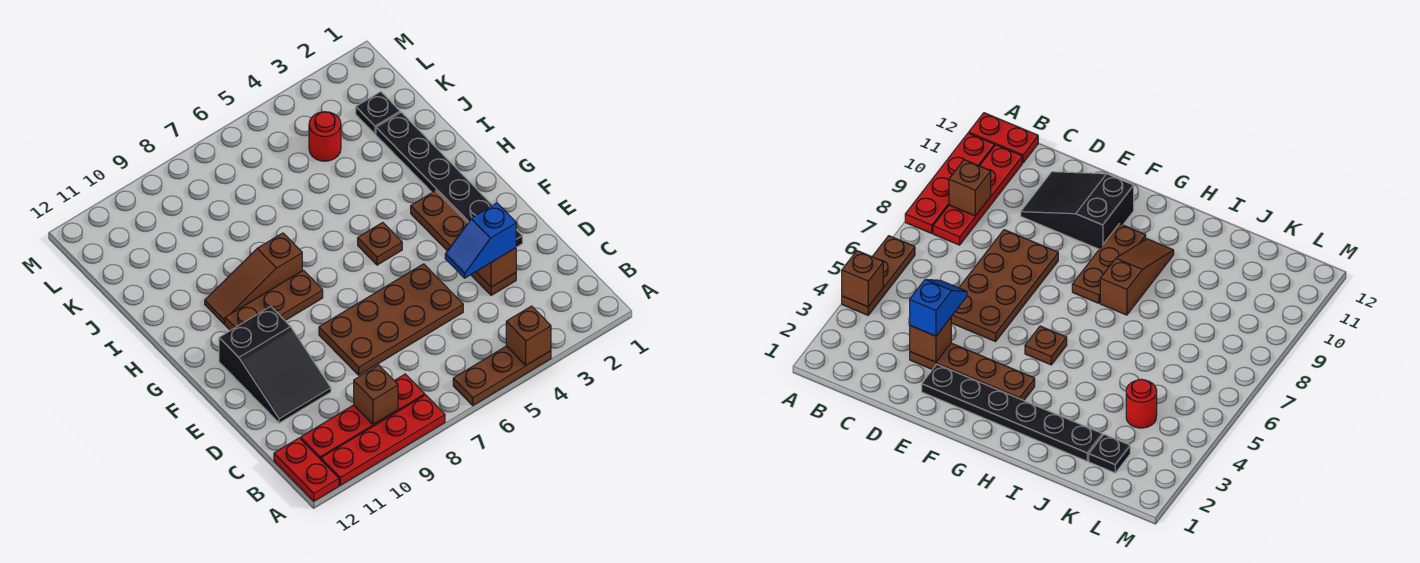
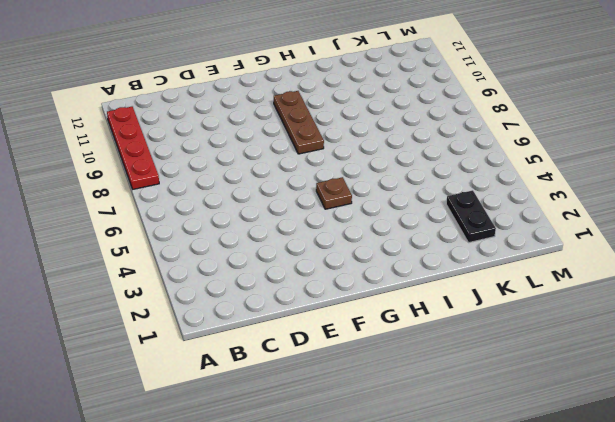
black 1x2 plate [446,190,496,243] -> black 1x1 plate [356,92,400,134]
none -> brown 1x3 plate [453,346,551,405]
none -> red 1x2 plate [274,438,339,501]
none -> red 1x4 plate [301,374,425,459]

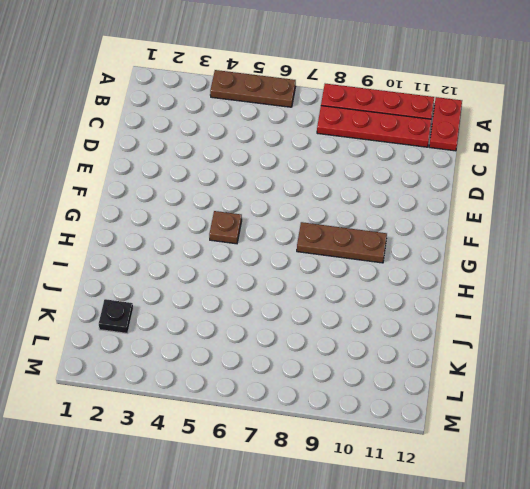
none -> brown 1x4 plate [411,191,516,295]
none -> brown 2x4 plate [319,264,463,375]
none -> black 2x3 slope [219,306,331,423]

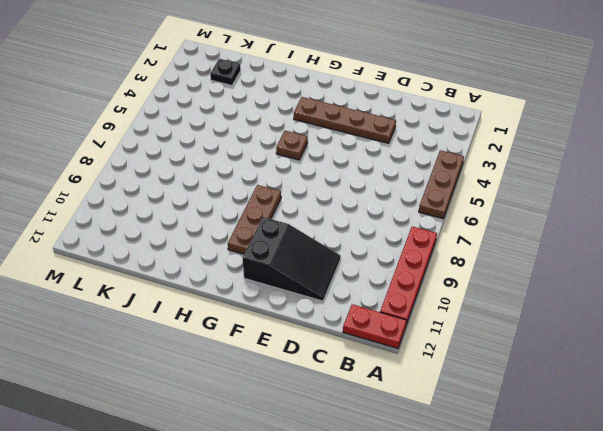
none -> red 1x4 plate [301,374,425,459]
none -> brown 2x4 plate [319,264,463,375]
none -> black 1x6 plate [376,112,523,247]

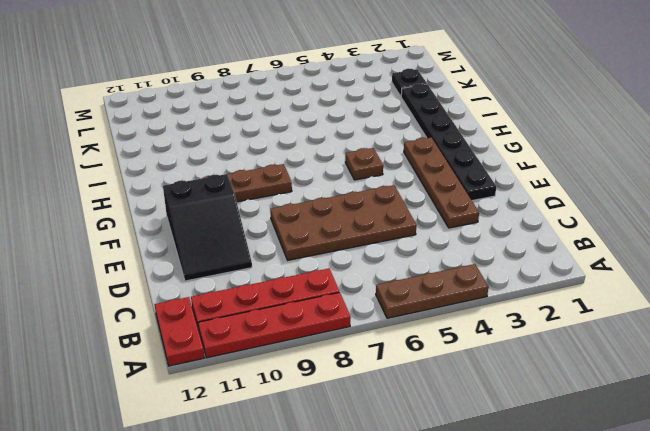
none -> brown 1x3 slope [205,233,302,324]
none -> red 1x1 round brick [309,112,341,161]
none -> brown 1x1 brick [506,306,551,365]

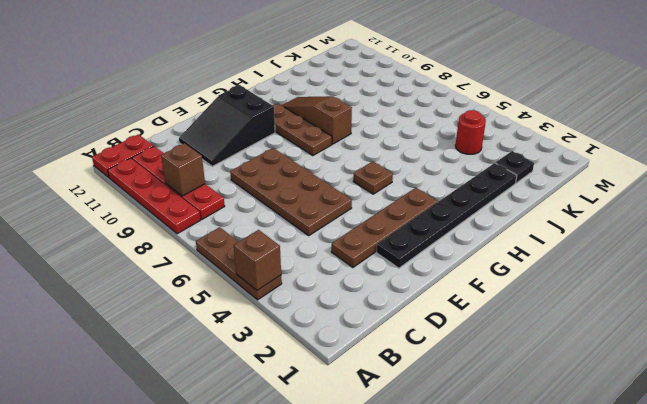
none -> brown 1x1 brick [476,248,516,287]
none -> blue 1x2 slope [445,203,516,278]

